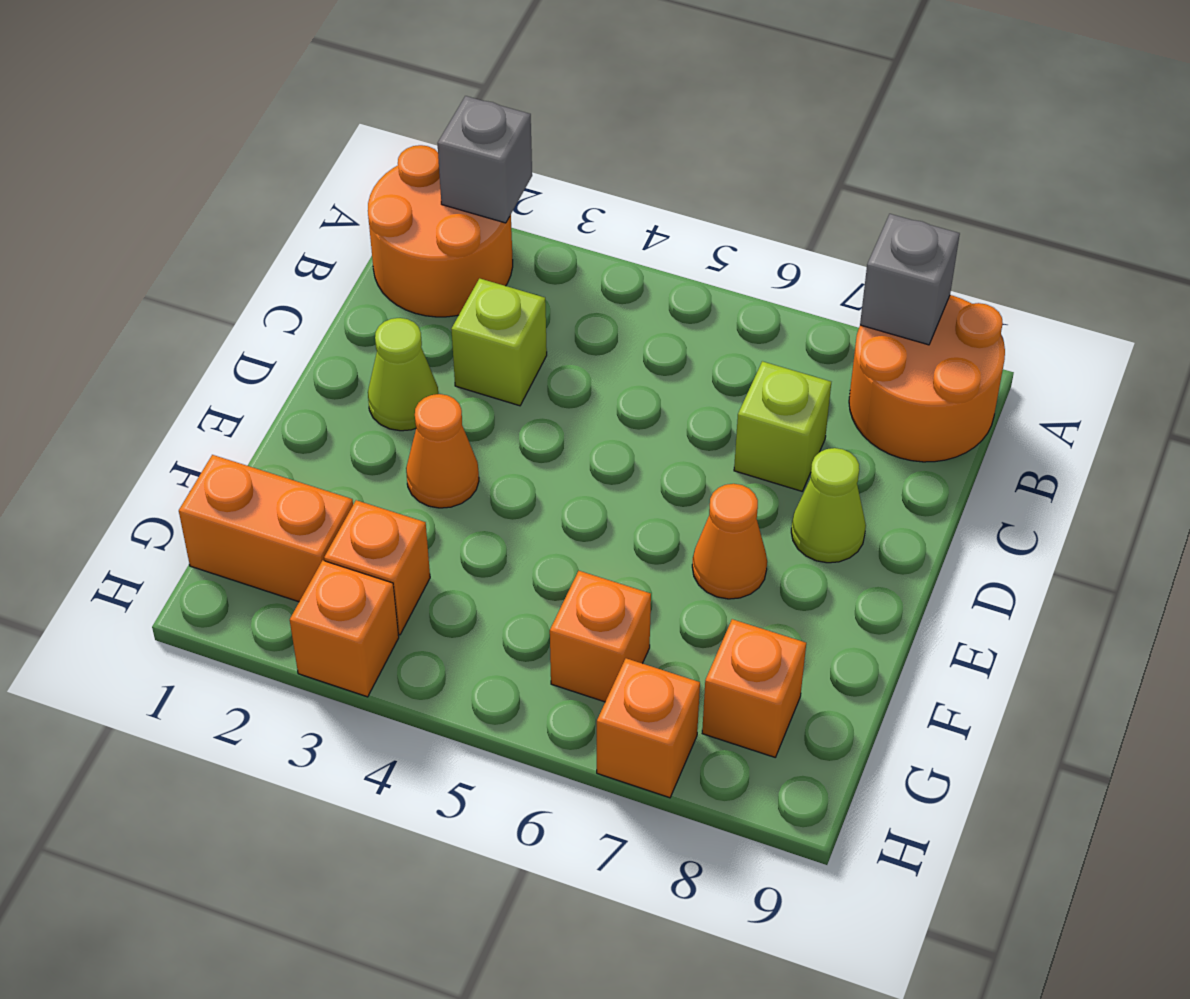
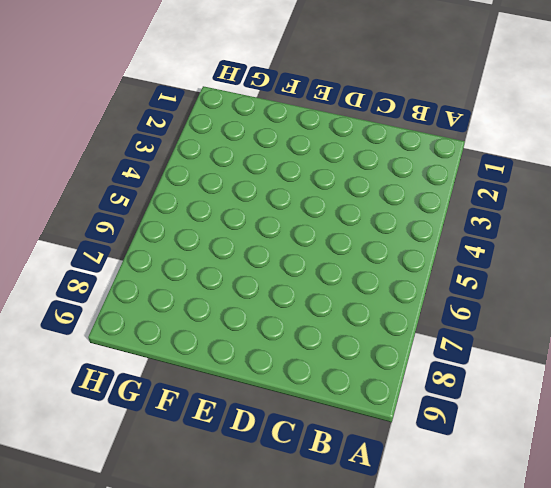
none -> orange 2x2 round brick [368,145,513,317]
none -> orange 2x2 round brick [849,295,1005,462]
none -> lime 1x1 brick [451,278,547,406]

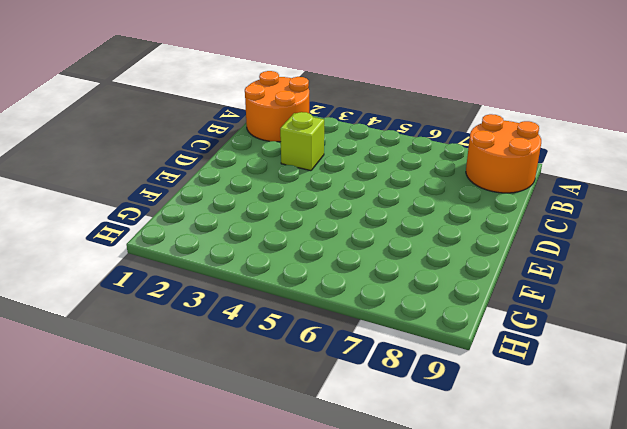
none -> lime 1x1 brick [734,361,831,491]
none -> lime 1x1 cone [368,318,438,431]
none -> lime 1x1 cone [791,448,866,563]

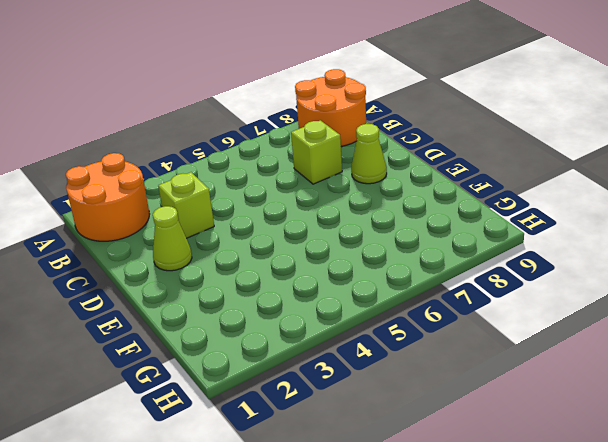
none -> orange 1x1 cone [406,394,479,508]
none -> orange 1x1 cone [692,484,767,599]
none -> orange 1x2 brick [179,455,353,602]

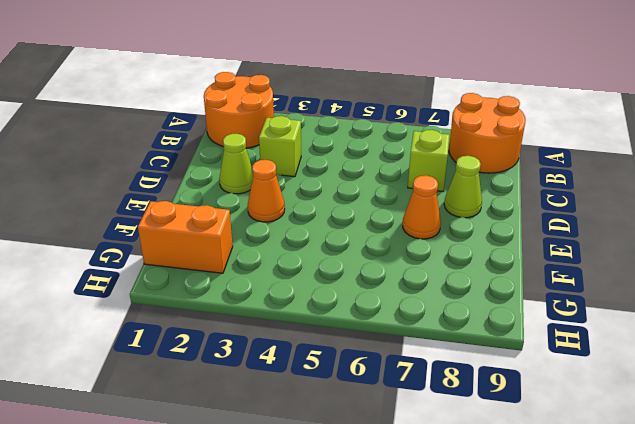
none -> orange 1x1 brick [324,500,430,635]
none -> orange 1x1 brick [550,571,651,702]
none -> orange 1x1 brick [702,619,806,757]

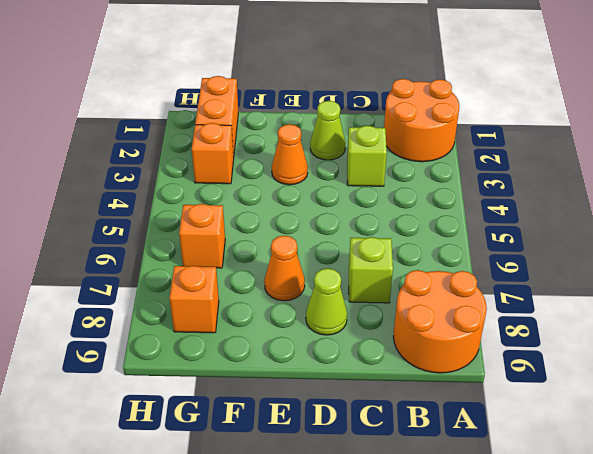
none -> orange 1x1 brick [290,560,399,697]
none -> orange 1x1 brick [597,658,700,798]
none -> grey 1x1 brick [438,96,532,223]

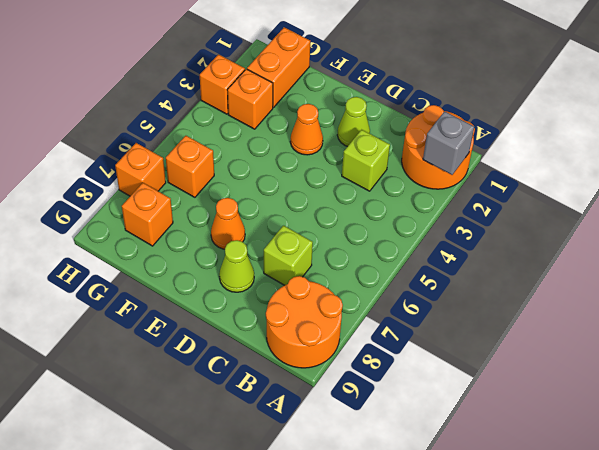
none -> grey 1x1 brick [860,214,960,345]

